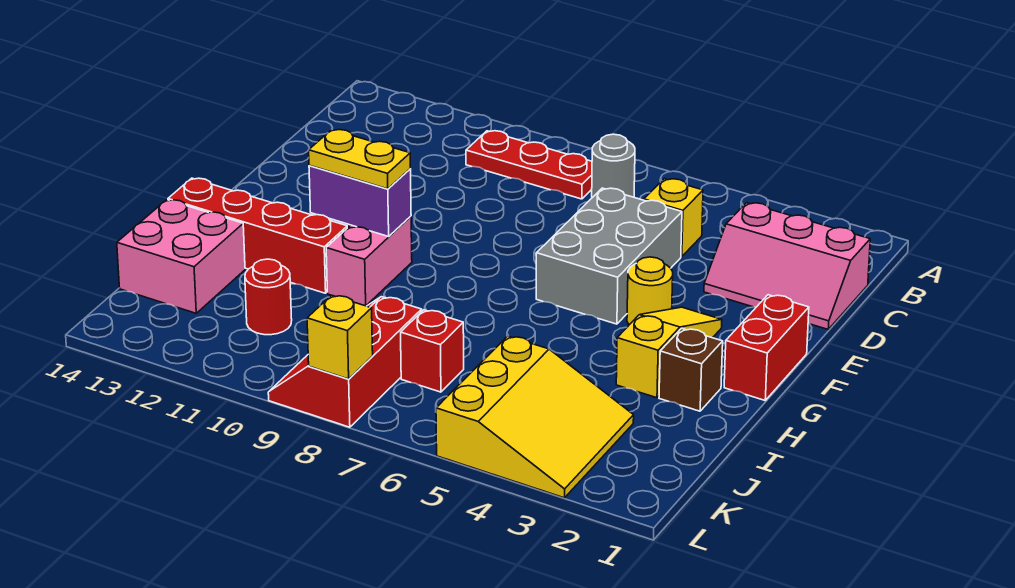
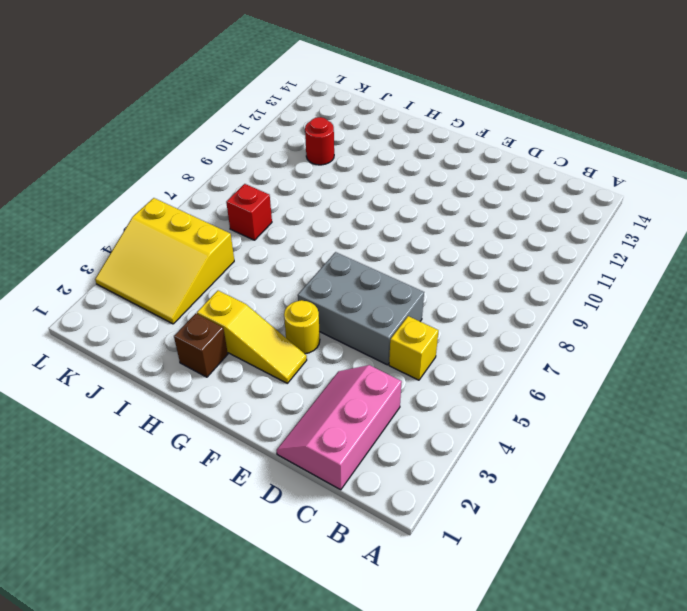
none -> grey 1x1 round brick [592,134,635,198]
none -> red 1x3 plate [466,131,592,199]
none -> red 1x2 brick [724,295,809,400]

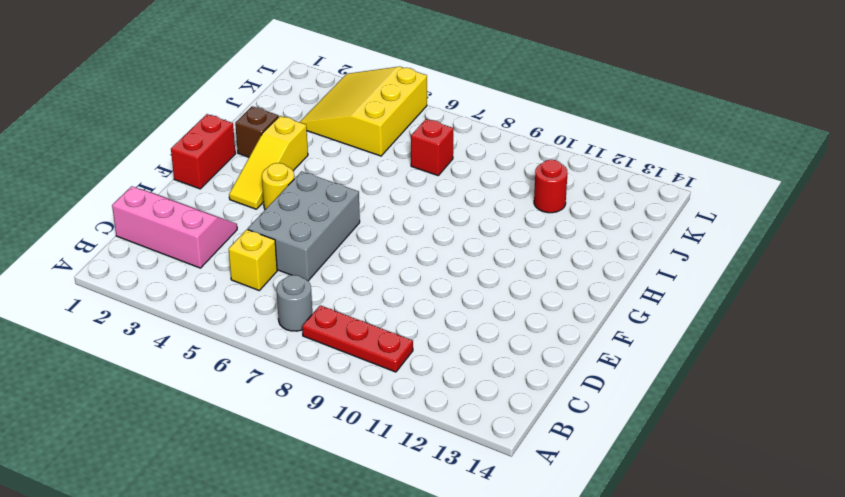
none -> pink 1x2 brick [326,216,412,306]
none -> red 1x4 brick [168,178,347,293]
none -> pink 2x2 brick [117,200,245,313]

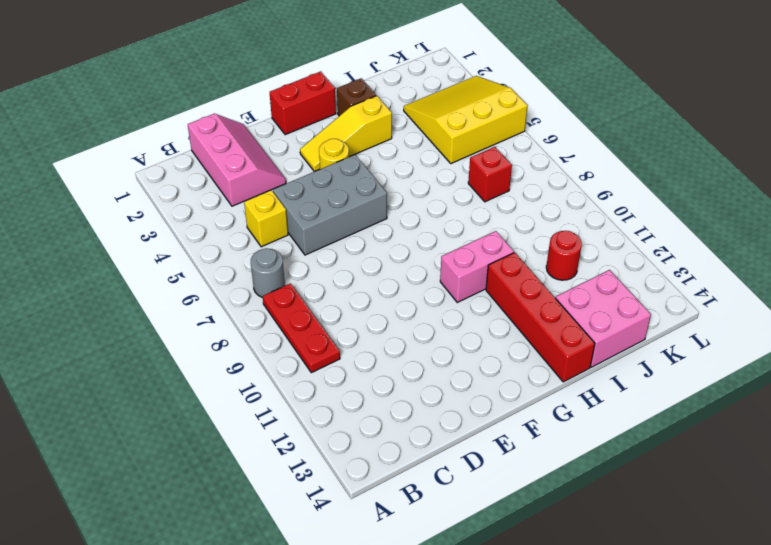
none -> red 2x3 slope [268,297,422,427]
none -> purple 1x2 brick [309,166,411,236]
none -> yellow 1x1 brick [307,295,373,379]

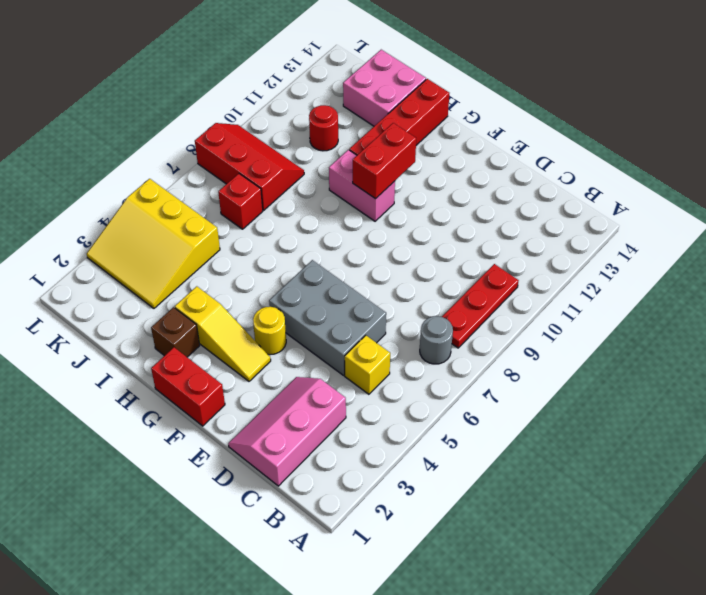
red 1x2 brick [353,123,416,199] -> purple 1x2 brick [309,166,411,236]
none -> yellow 1x1 brick [307,295,373,379]
none -> yellow 1x2 plate [309,130,410,189]

